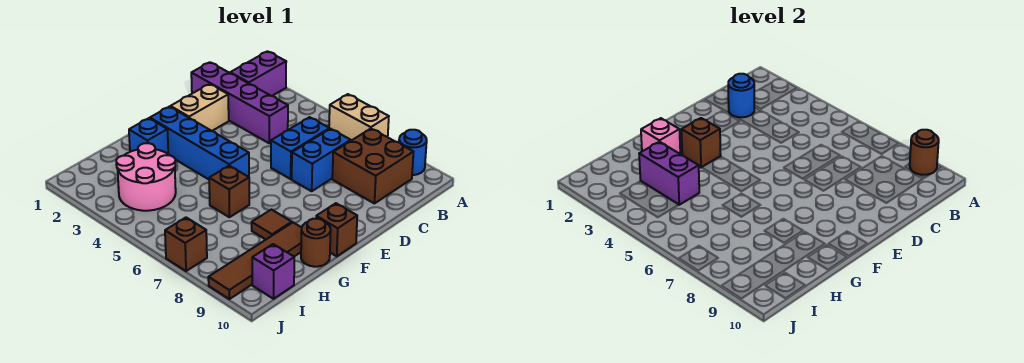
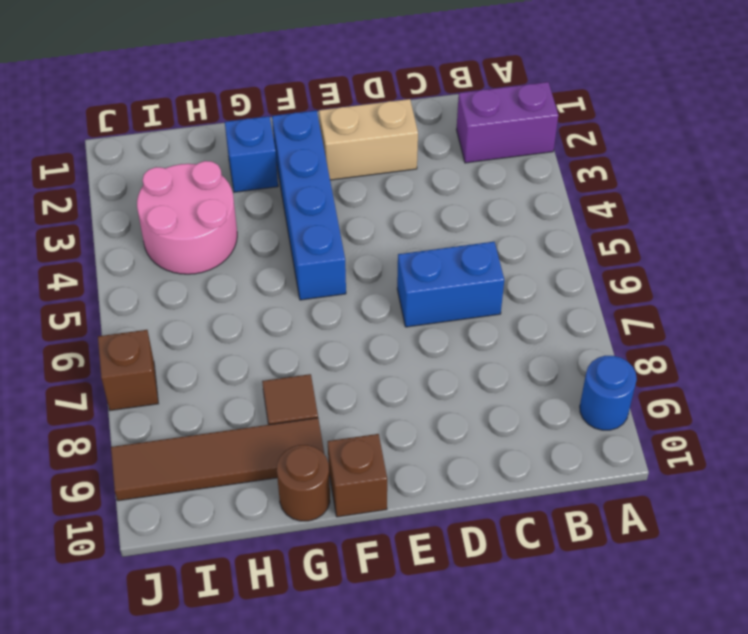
none -> tan 1x2 brick [329,94,389,141]
none -> brown 2x2 brick [332,129,413,204]
none -> purple 1x4 brick [191,62,288,143]

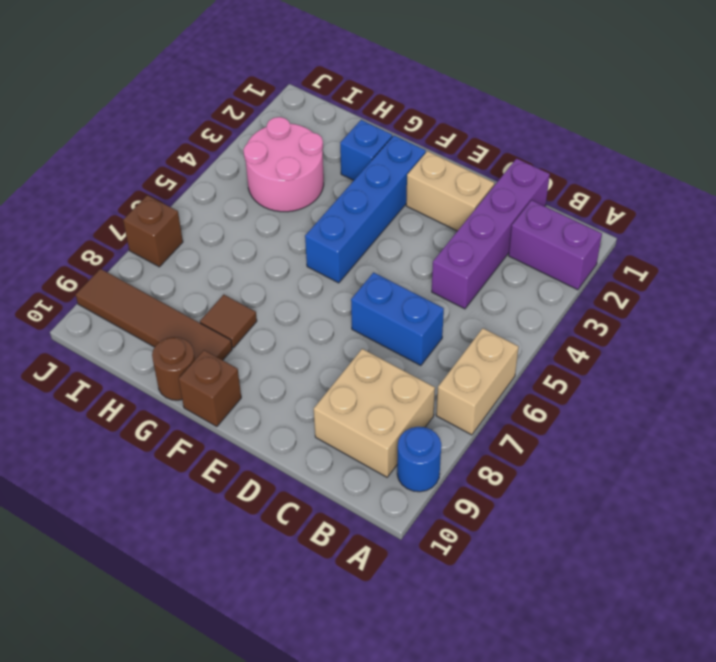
tan 2x2 brick [314,349,435,477] -> brown 2x2 brick [332,129,413,204]
none -> blue 1x2 brick [292,129,351,191]
none -> brown 1x1 brick [209,166,249,217]
none -> purple 1x1 brick [252,244,294,299]

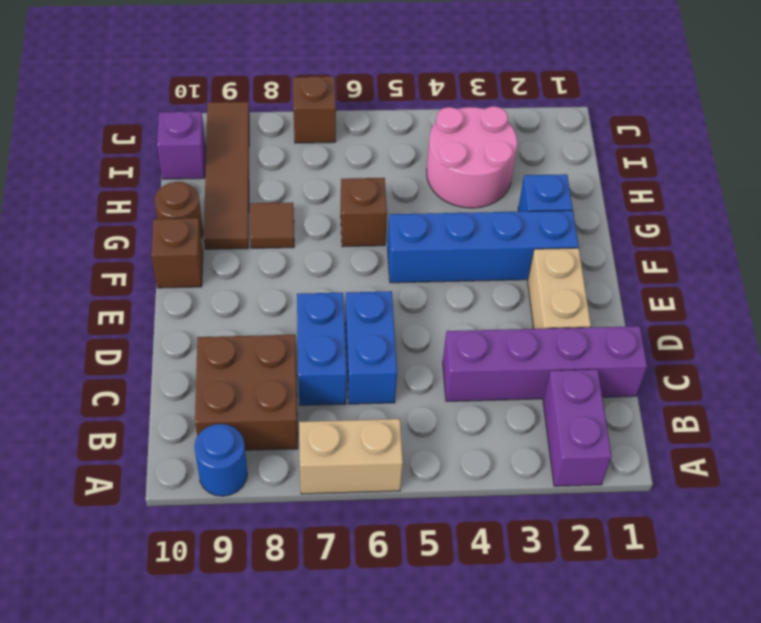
none -> brown 1x1 round brick [910,130,939,175]
none -> blue 1x1 round brick [728,74,754,117]
none -> brown 1x1 brick [681,118,721,167]

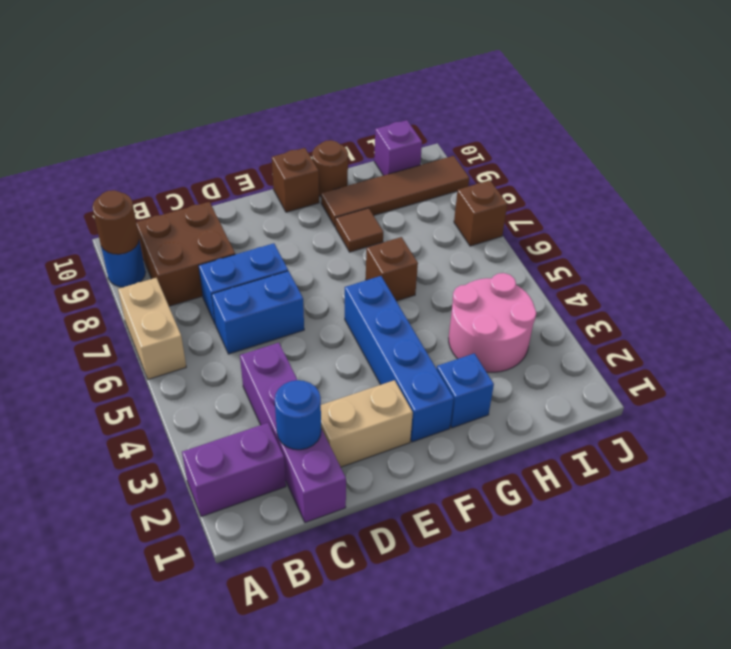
none -> brown 1x1 brick [681,118,721,167]
none -> pink 1x1 brick [641,118,680,154]
none -> purple 1x2 brick [639,142,699,205]

